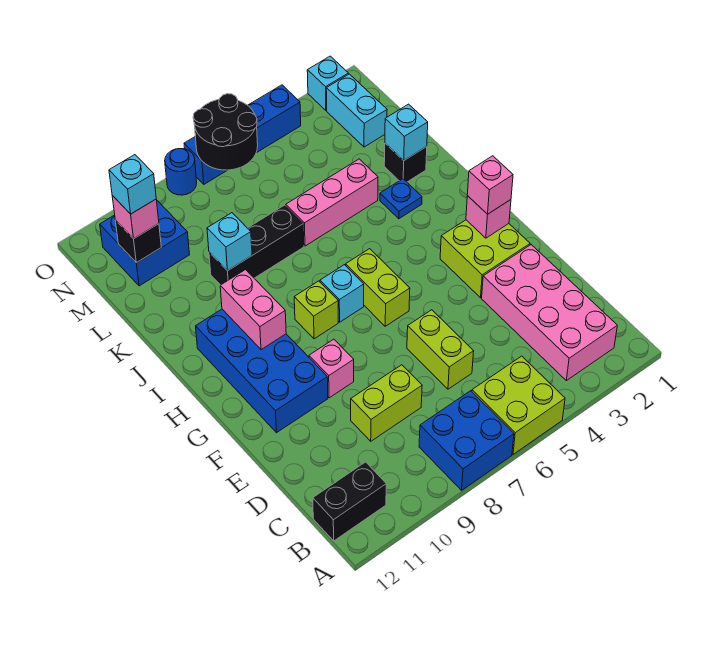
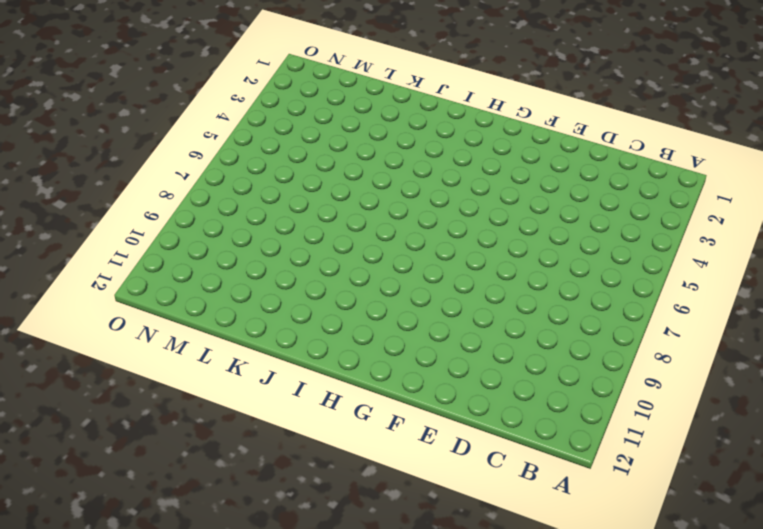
none -> lime 2x2 brick [472,356,565,454]
none -> blue 2x2 brick [419,391,514,490]
none -> pink 2x4 brick [482,245,617,381]
none -> black 1x2 brick [313,462,386,541]

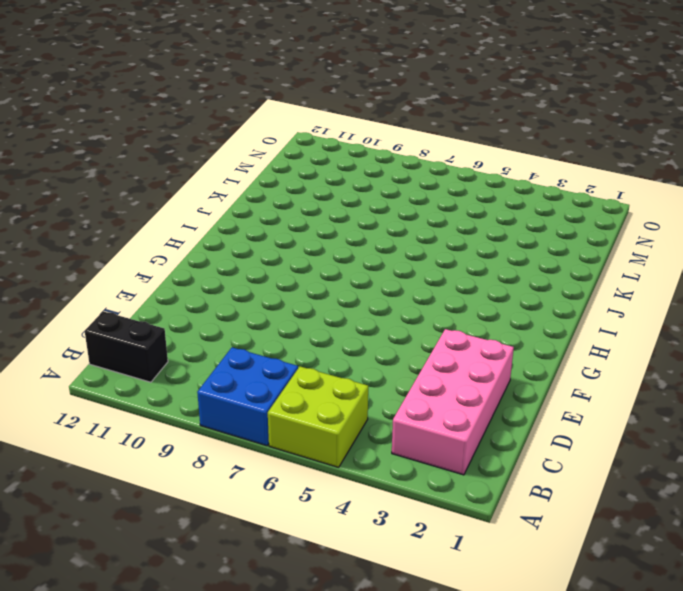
none -> lime 1x2 brick [407,310,474,389]
none -> lime 1x2 brick [351,365,422,441]
none -> lime 2x2 brick [440,220,530,298]
none -> pink 1x1 brick [309,339,354,398]

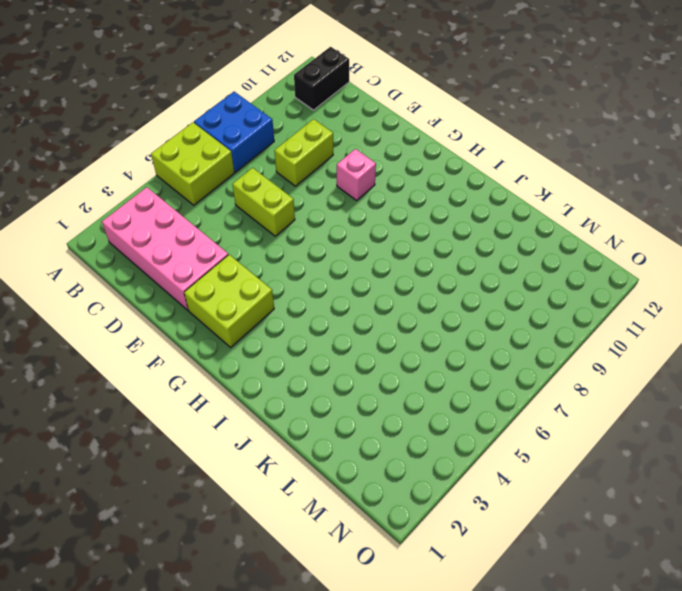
none -> blue 2x4 brick [196,309,328,433]
none -> lime 1x2 brick [346,249,410,326]
none -> cyan 1x1 brick [320,265,364,322]
none -> lime 1x1 brick [294,281,338,339]

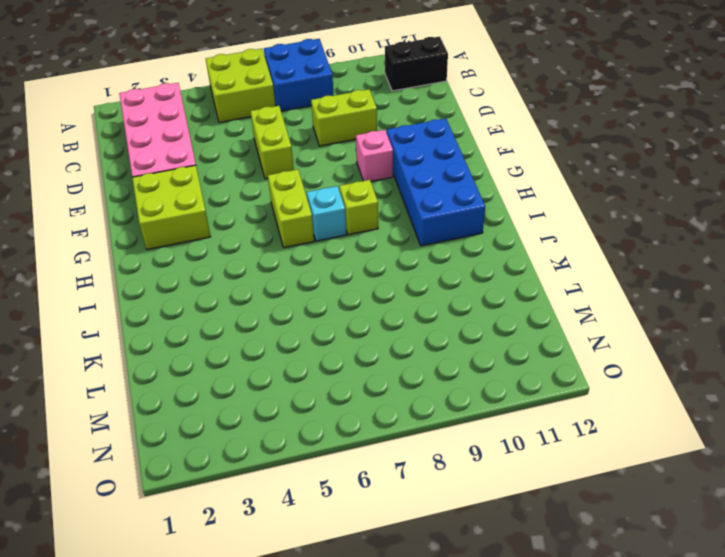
none -> blue 1x1 plate [380,179,422,219]
none -> black 1x1 brick [384,143,427,182]
none -> pink 1x3 brick [286,159,378,246]
none -> black 1x3 brick [209,205,304,285]

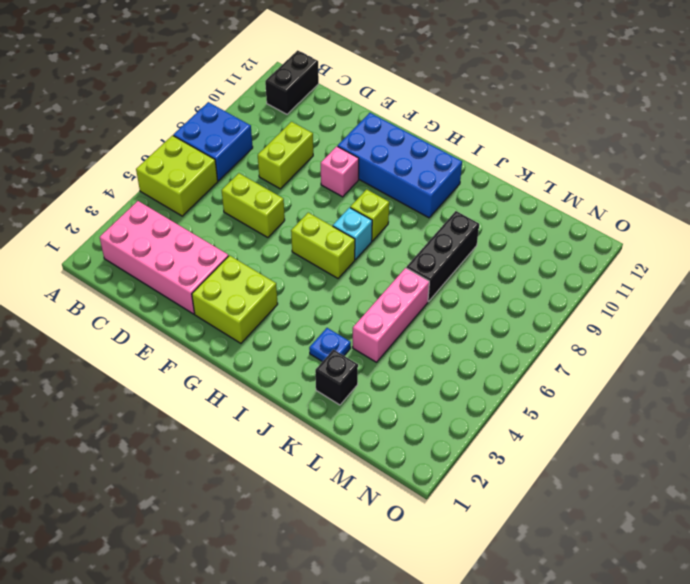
none -> cyan 1x2 brick [326,74,387,147]
none -> blue 2x2 brick [100,201,189,286]
none -> cyan 1x1 brick [307,56,348,110]
none -> blue 1x4 brick [184,85,301,184]

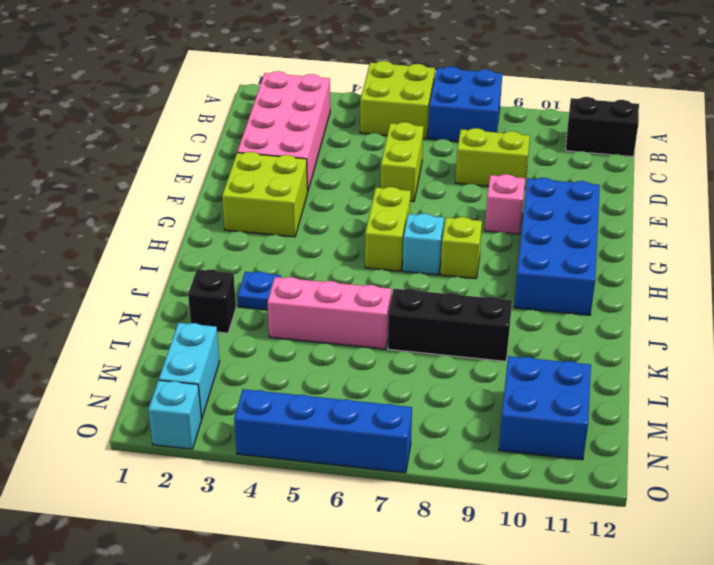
none -> blue 1x1 round brick [165,149,197,195]
none -> pink 1x1 brick [466,196,511,238]
none -> pink 1x2 brick [220,270,286,350]
none -> cyan 1x1 brick [385,104,428,160]

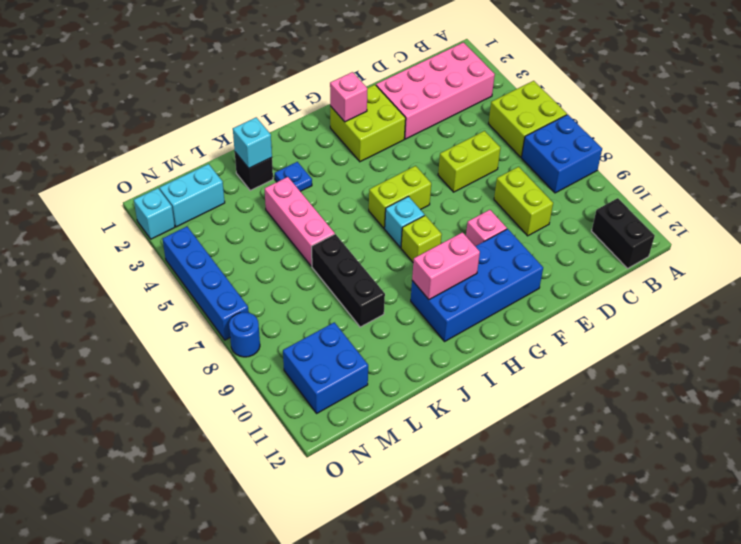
none -> cyan 1x1 brick [207,213,252,271]
none -> black 1x1 brick [115,220,161,263]
none -> black 2x2 round brick [193,94,258,170]
none -> pink 1x1 brick [467,156,513,214]

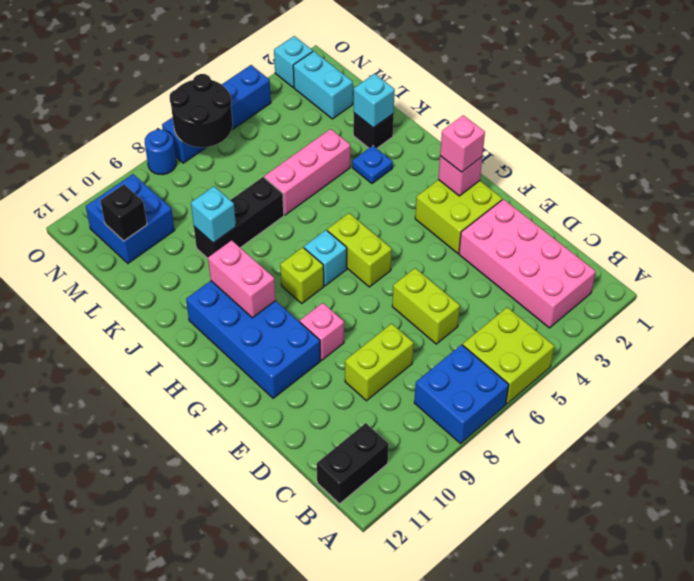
none -> pink 1x1 brick [112,195,159,239]
none -> cyan 1x1 brick [109,155,156,214]

